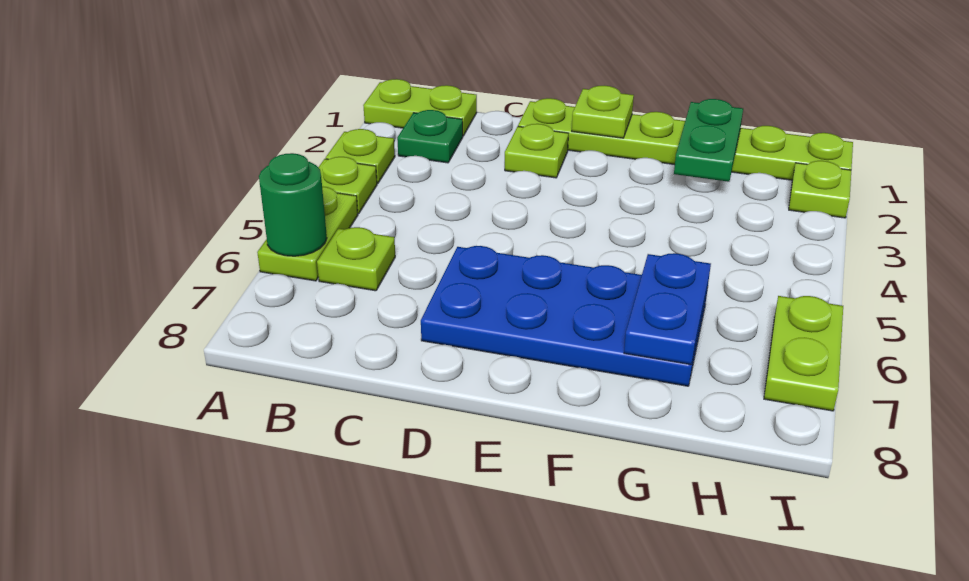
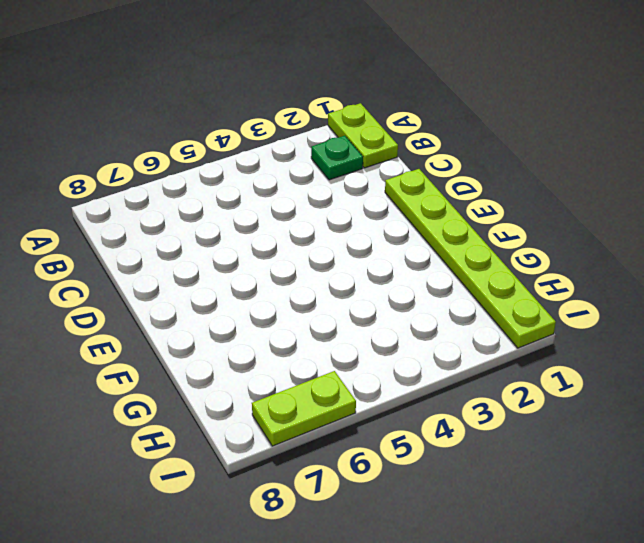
none -> lime 1x1 plate [326,129,395,184]
none -> lime 1x1 plate [318,157,377,214]
none -> lime 1x2 plate [257,186,358,281]

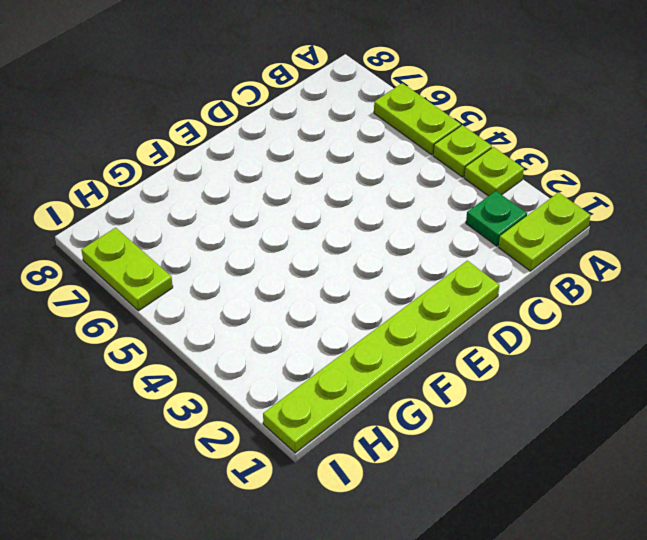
none -> lime 1x1 plate [317,227,395,291]
none -> lime 1x1 plate [505,124,568,178]
none -> blue 2x4 plate [421,246,708,386]

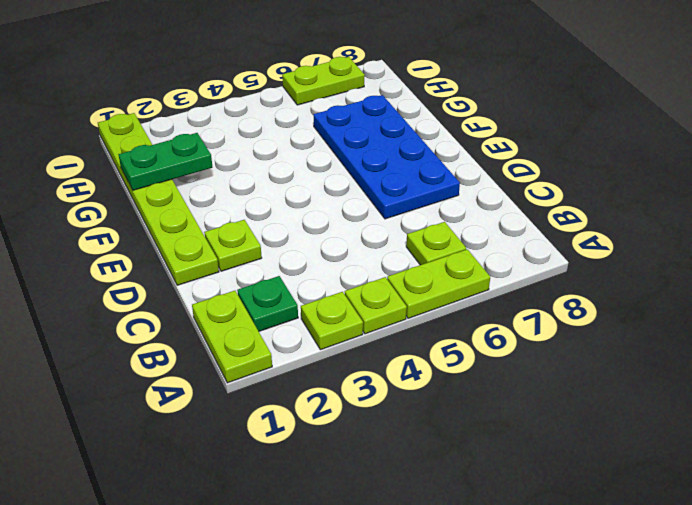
none -> lime 1x1 plate [789,161,851,218]
none -> green 1x1 round brick [259,153,327,256]
none -> lime 1x1 plate [572,85,634,138]

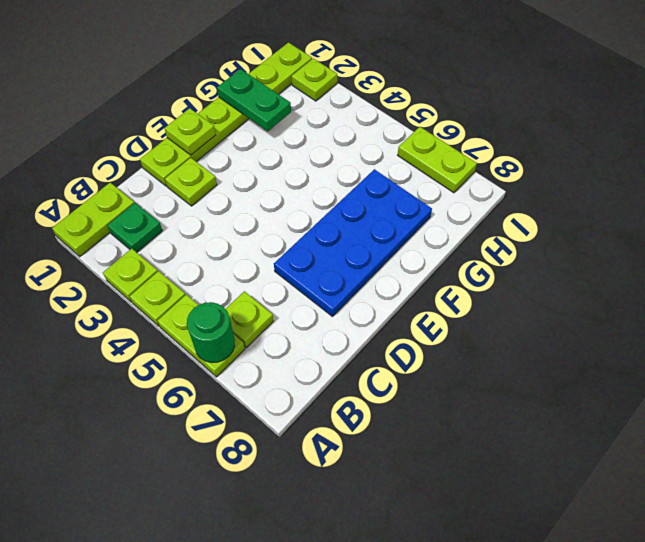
none -> blue 1x2 plate [624,253,711,365]

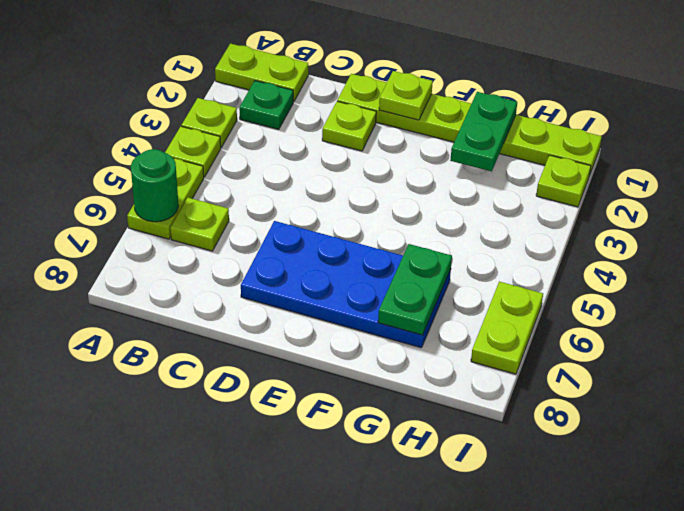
green 1x2 plate [378,244,452,335] -> blue 1x2 plate [624,253,711,365]

